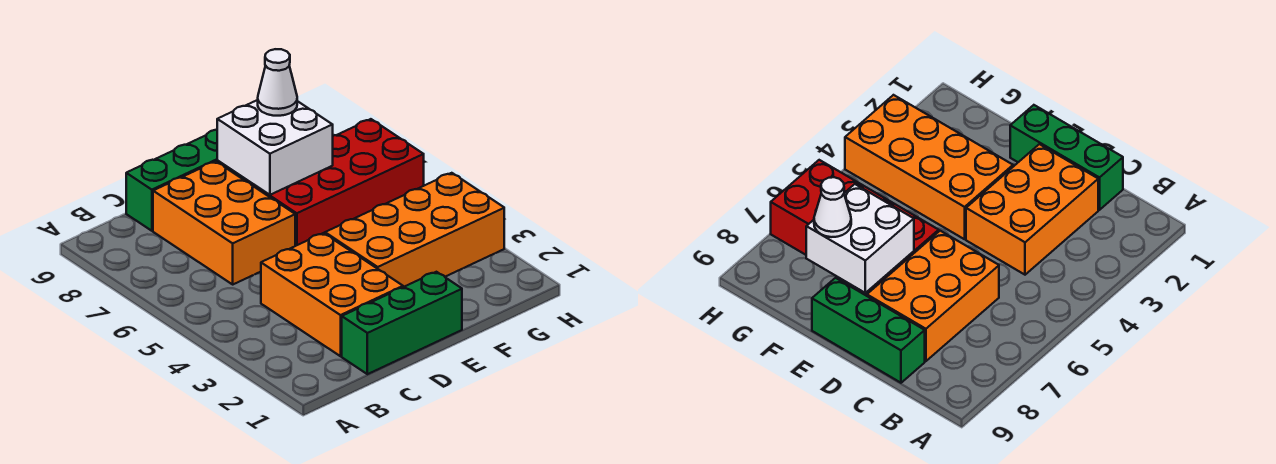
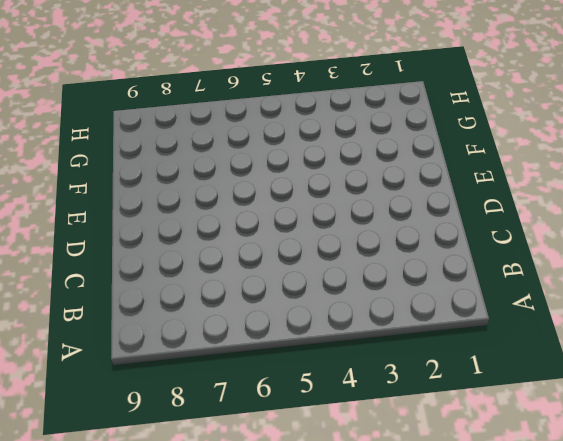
none -> green 1x3 brick [342,272,462,374]
none -> orange 2x3 brick [261,233,403,356]

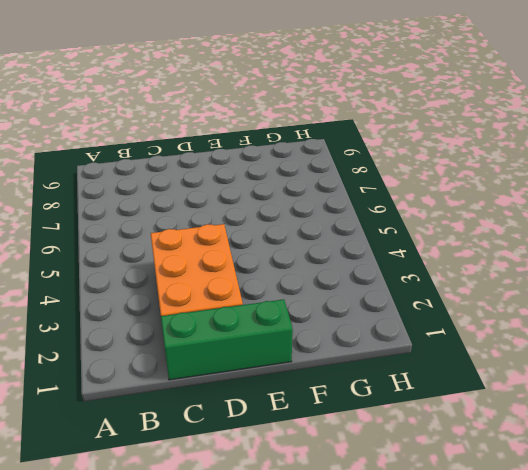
none -> orange 2x3 brick [153,161,295,284]
none -> green 1x3 brick [126,130,245,231]

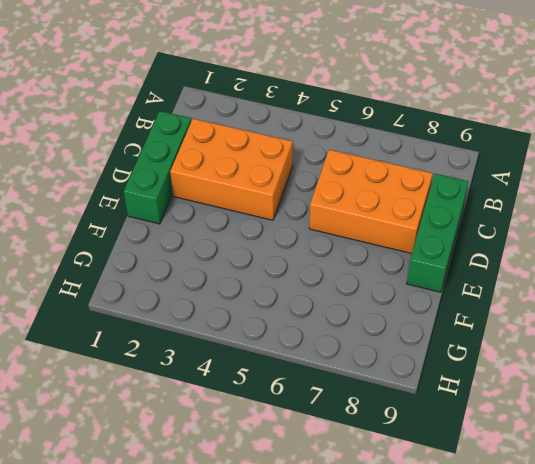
none -> orange 2x4 brick [325,173,504,287]
none -> red 2x4 brick [244,119,424,246]

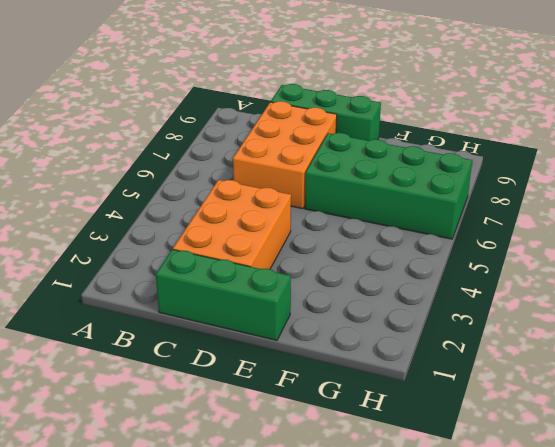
green 2x4 brick [305,133,472,239] -> red 2x4 brick [244,119,424,246]
none -> orange 2x4 brick [325,173,504,287]
none -> white 2x2 brick [217,100,333,195]

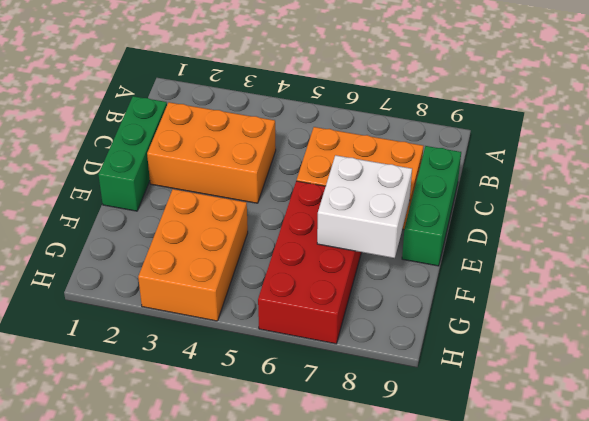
orange 2x3 brick [138,189,248,321] -> orange 2x4 brick [325,173,504,287]
none -> white 1x1 cone [258,49,297,116]

